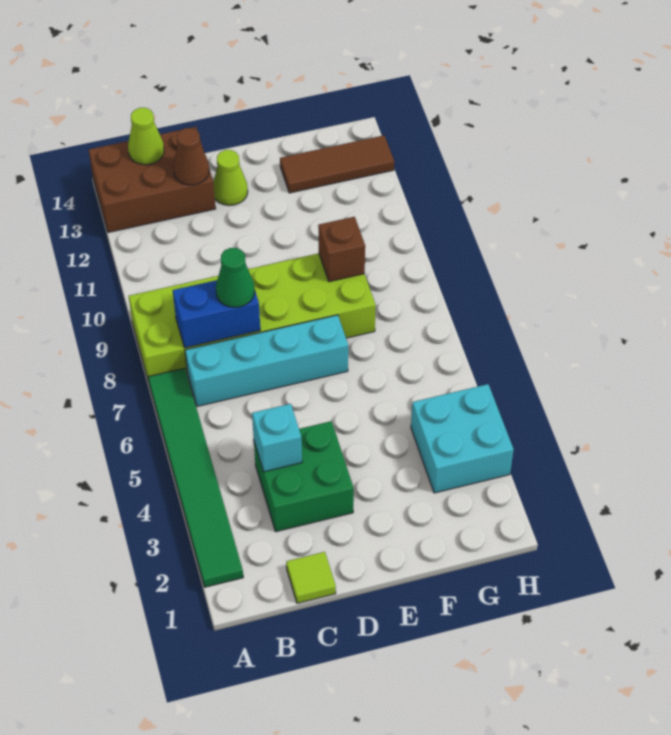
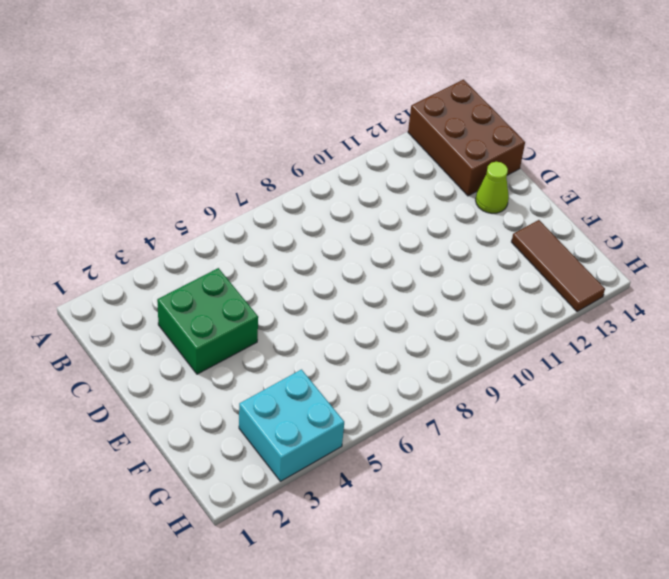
none -> green 1x6 tile [148,368,243,587]
none -> lime 2x6 brick [129,253,376,382]
none -> cyan 1x4 brick [185,315,348,406]

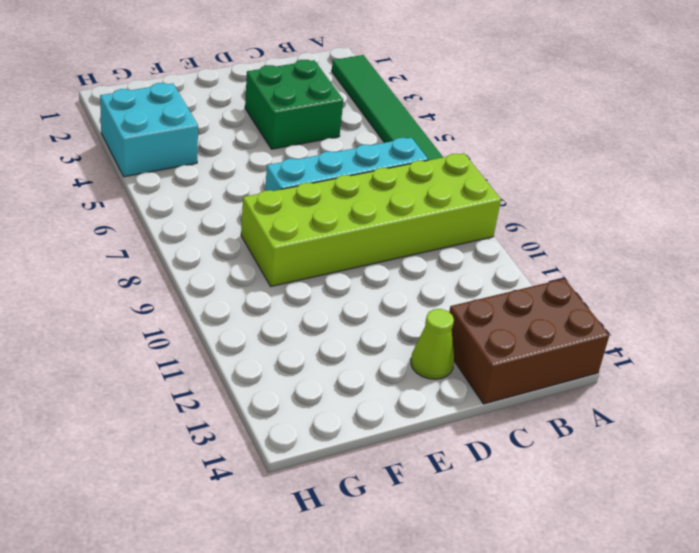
none -> lime 1x1 tile [286,552,336,603]
none -> brown 1x3 tile [280,135,394,193]
none -> blue 1x2 brick [173,280,260,348]

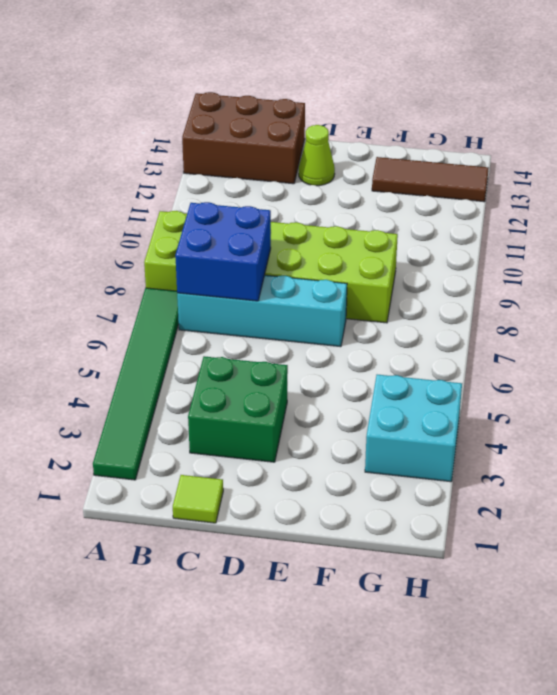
blue 2x2 brick [175,202,271,301] -> blue 1x2 brick [173,280,260,348]
none -> lime 1x1 cone [128,108,164,165]
none -> cyan 1x1 brick [252,404,302,472]
none -> brown 1x1 cone [173,128,209,185]

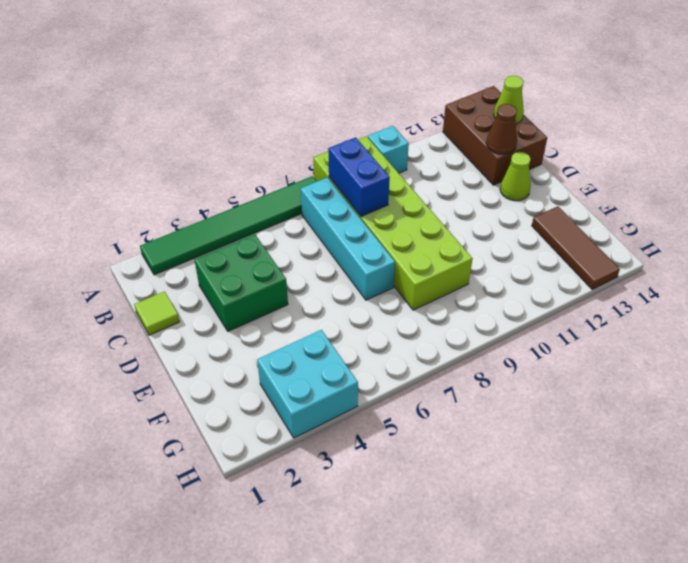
cyan 1x1 brick [368,126,409,173] -> cyan 1x1 brick moved to [252,404,302,472]
none -> brown 1x1 brick [318,217,365,282]
none -> green 1x1 cone [216,248,255,307]

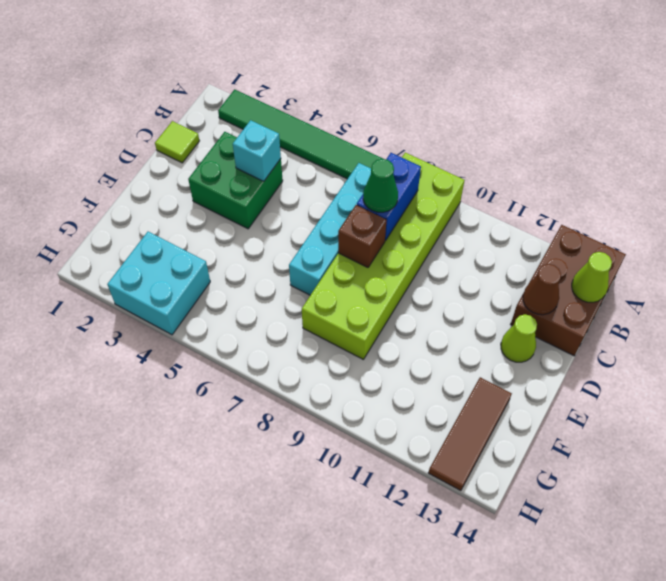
brown 1x1 brick [338,205,387,267] -> brown 1x1 brick moved to [318,217,365,282]

